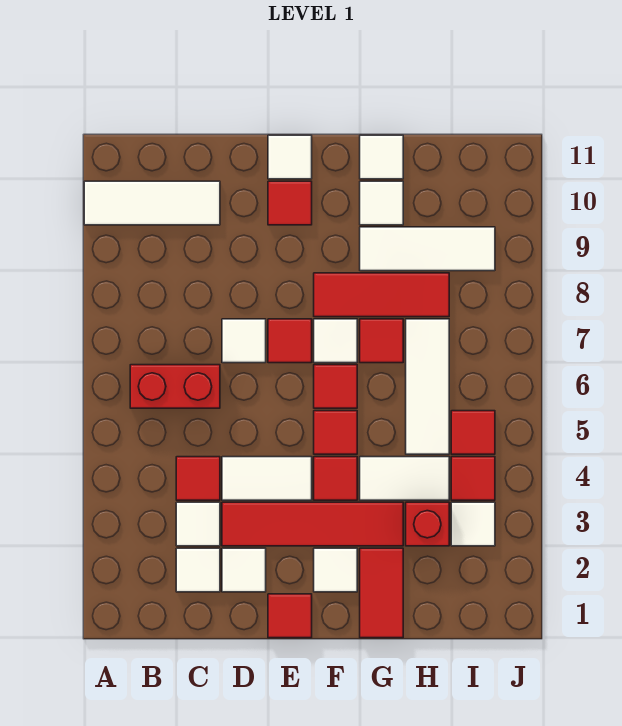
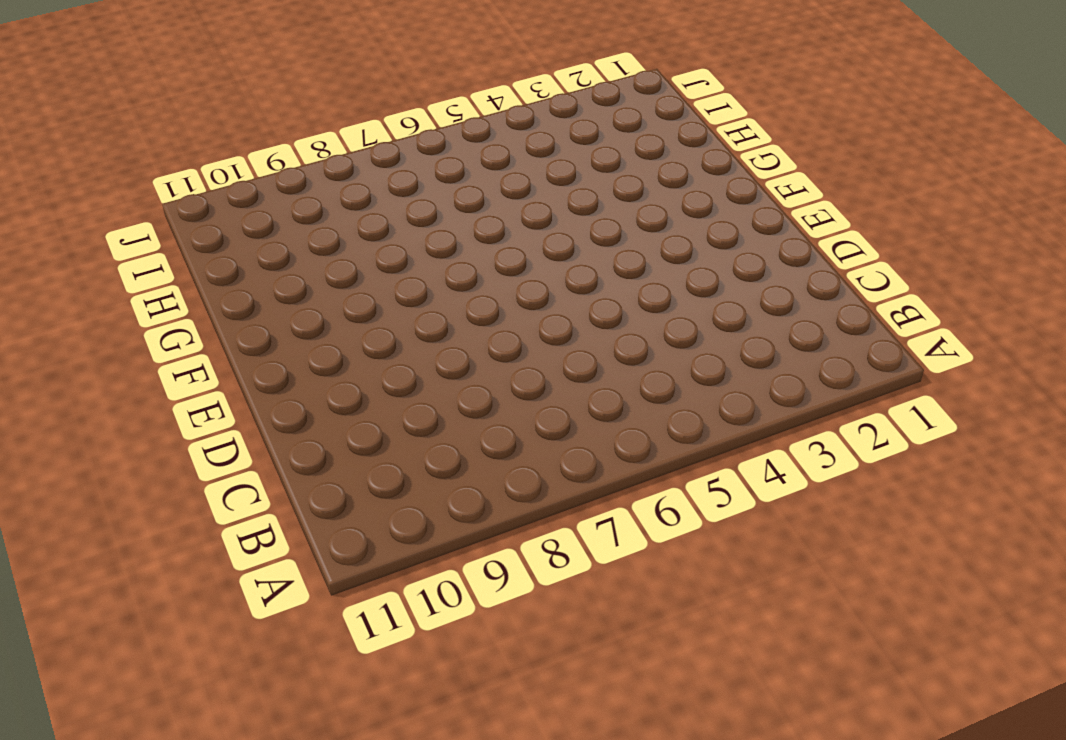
none -> white 1x3 tile [84,181,220,225]
none -> red 1x2 brick [130,365,220,408]
none -> white 1x1 tile [176,548,220,592]
none -> white 1x1 tile [176,502,220,546]

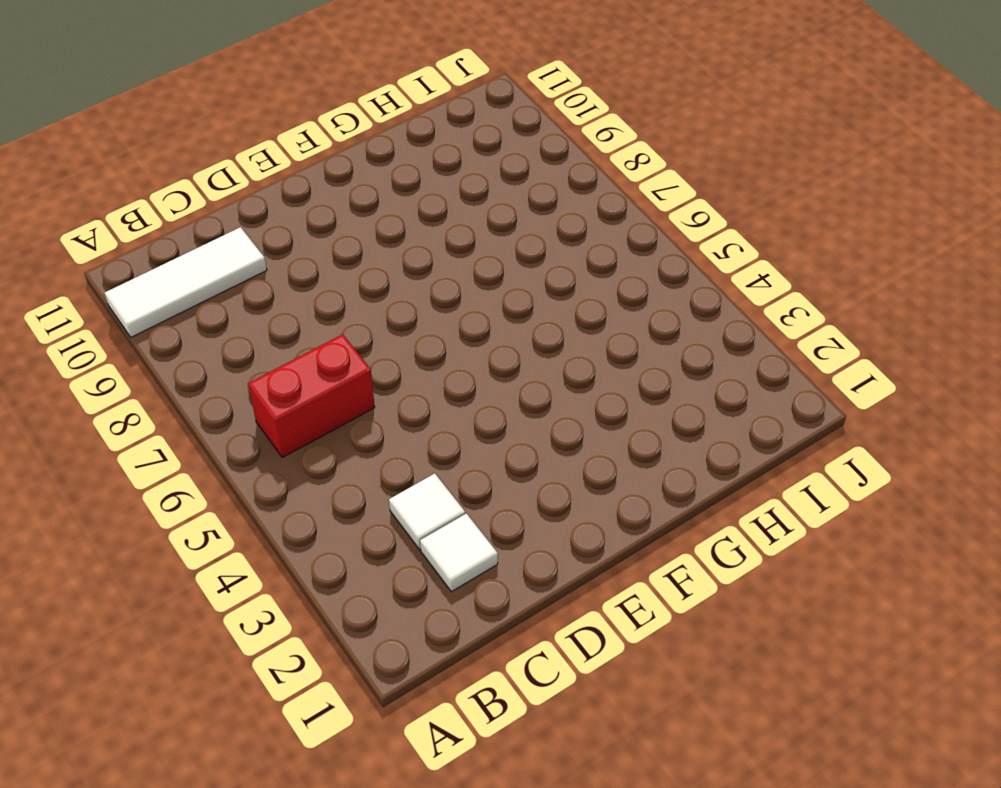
none -> red 1x1 tile [176,457,220,500]
none -> white 1x1 tile [222,548,266,592]
none -> red 1x4 tile [222,502,403,546]
none -> white 1x2 tile [222,457,312,500]

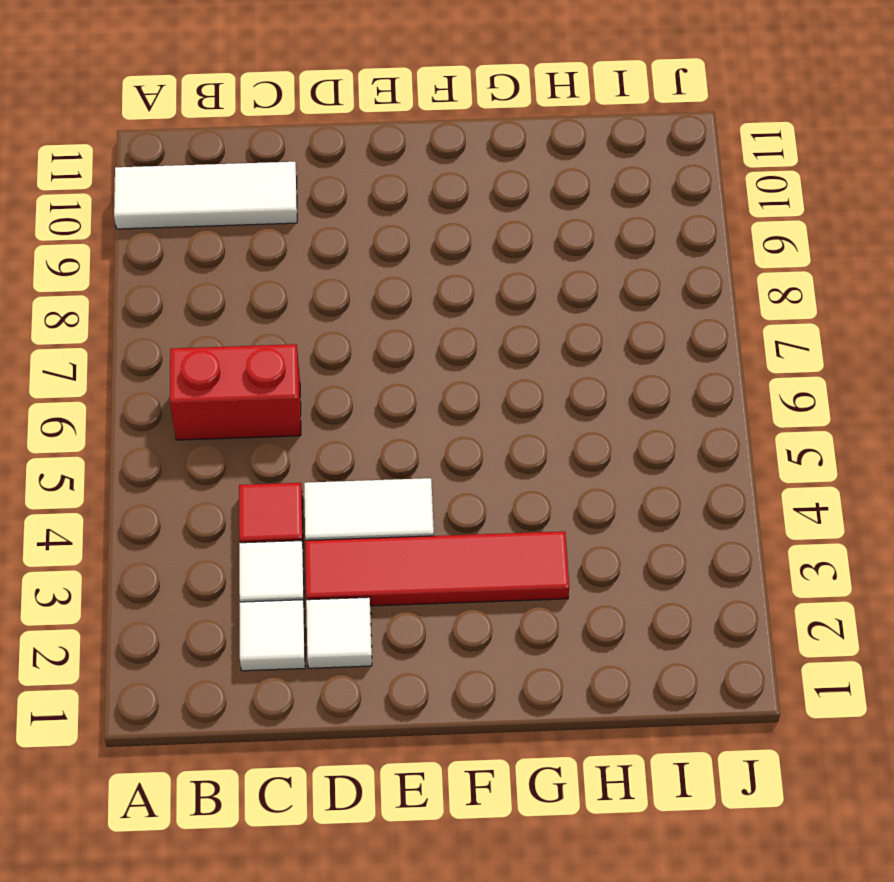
none -> white 1x1 tile [222,319,266,363]
none -> red 1x1 tile [268,594,312,638]
none -> red 1x1 tile [268,319,312,363]
none -> red 1x1 tile [268,181,312,225]

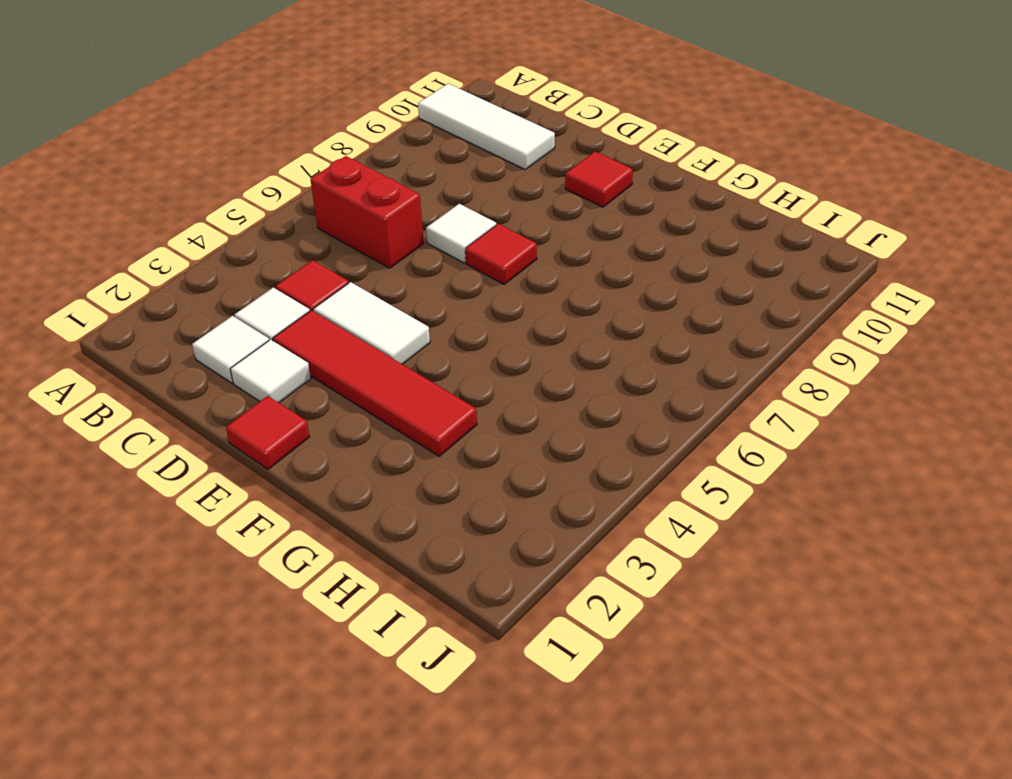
none -> white 1x1 tile [268,135,312,179]
none -> white 1x1 tile [314,548,357,592]
none -> red 1x1 tile [314,457,357,500]
none -> red 1x1 tile [314,411,357,454]

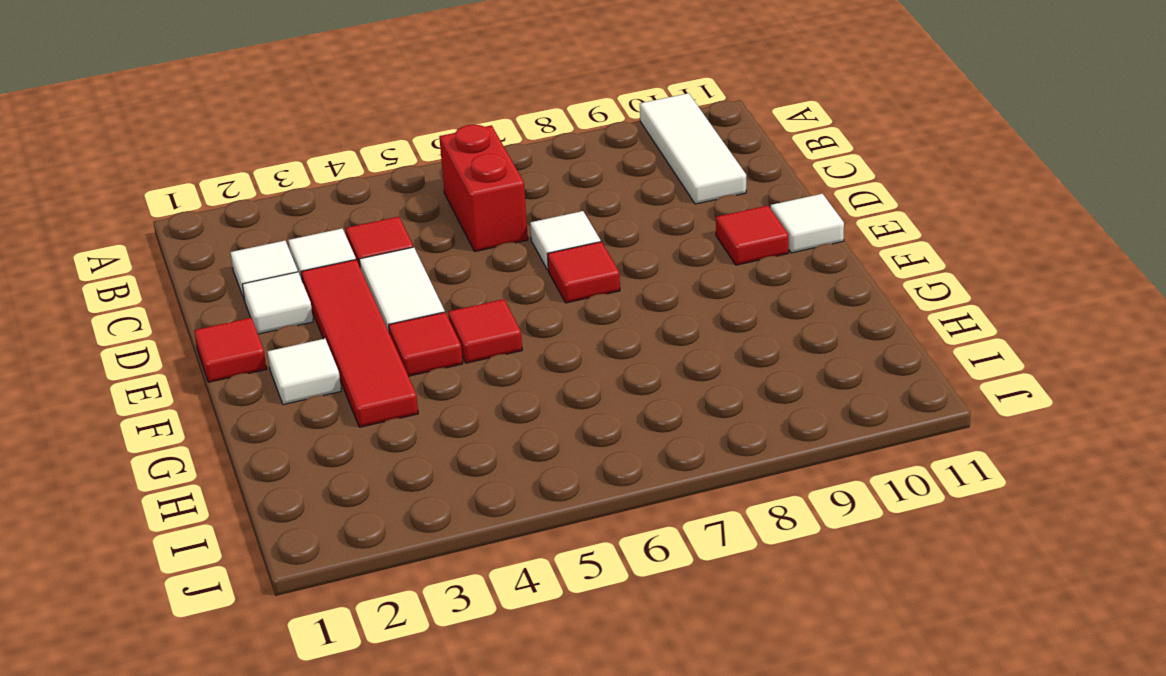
none -> red 1x1 tile [314,365,357,408]
none -> white 1x1 tile [314,319,357,363]
none -> red 1x3 tile [314,273,449,317]
none -> red 1x2 tile [360,548,403,638]

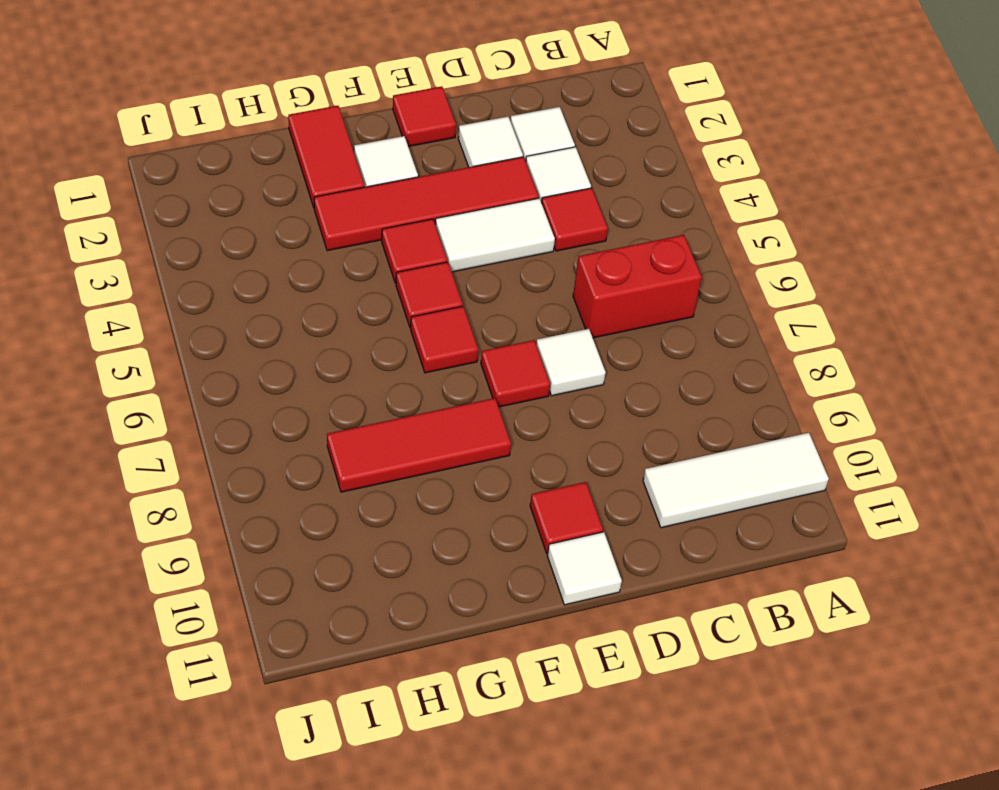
none -> white 1x1 tile [314,319,357,363]
none -> white 1x2 tile [360,457,449,500]
none -> red 1x1 tile [360,319,403,363]
none -> white 1x3 tile [360,227,495,271]

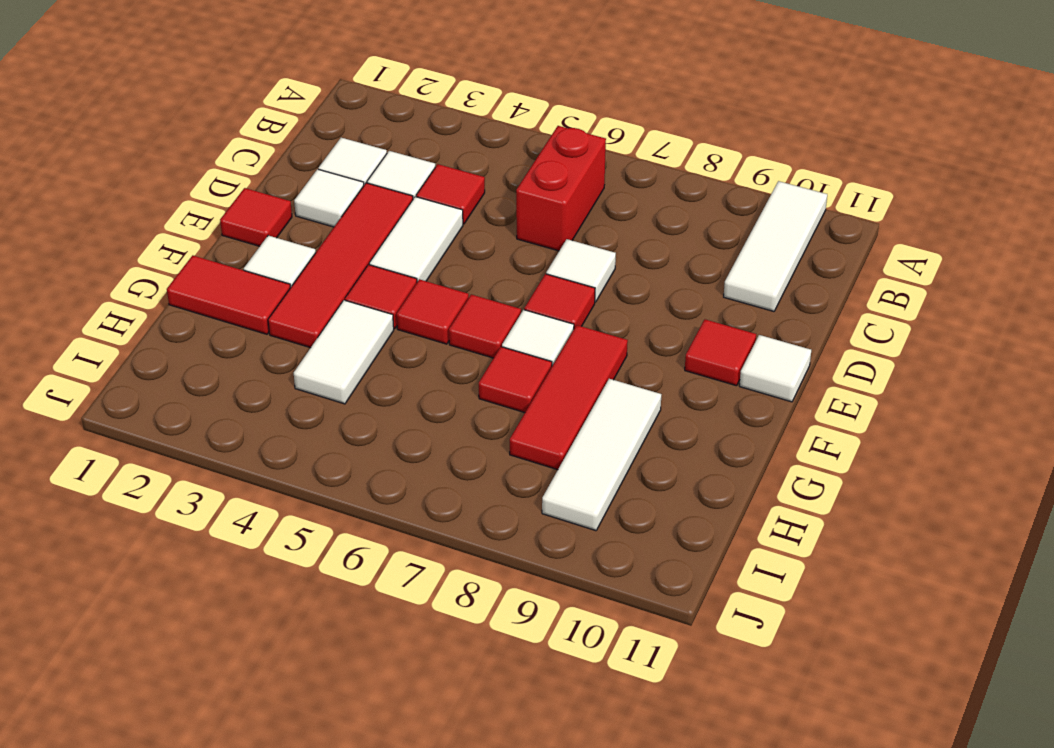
none -> white 1x1 tile [360,181,403,225]
none -> white 1x1 tile [360,135,403,179]
none -> red 1x1 brick [406,502,449,546]
none -> white 1x3 tile [406,319,449,454]

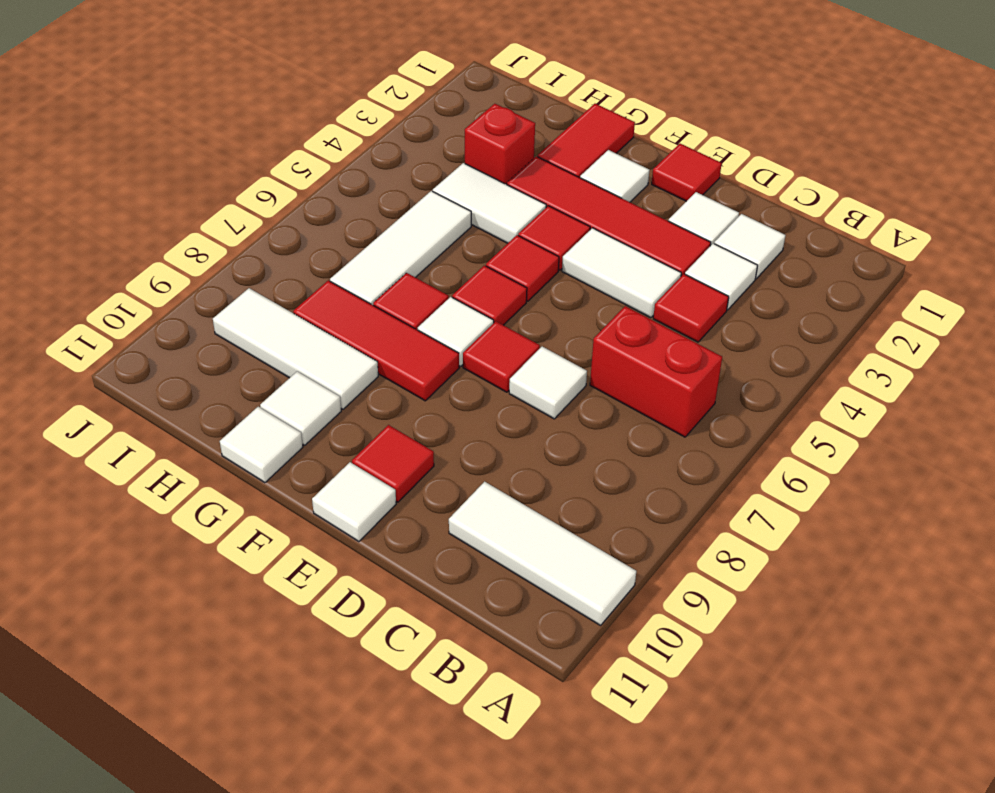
none -> white 1x1 tile [451,502,495,546]
none -> red 1x1 tile [451,457,495,500]
none -> red 1x1 tile [451,411,495,454]

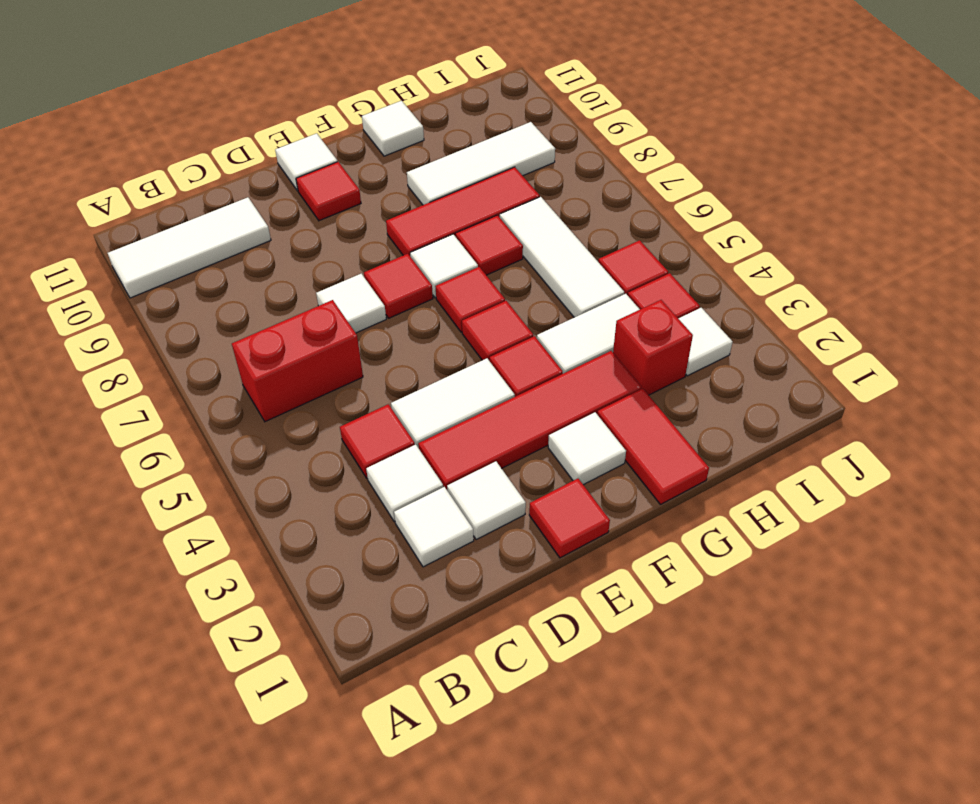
none -> white 1x1 tile [360,181,403,225]

